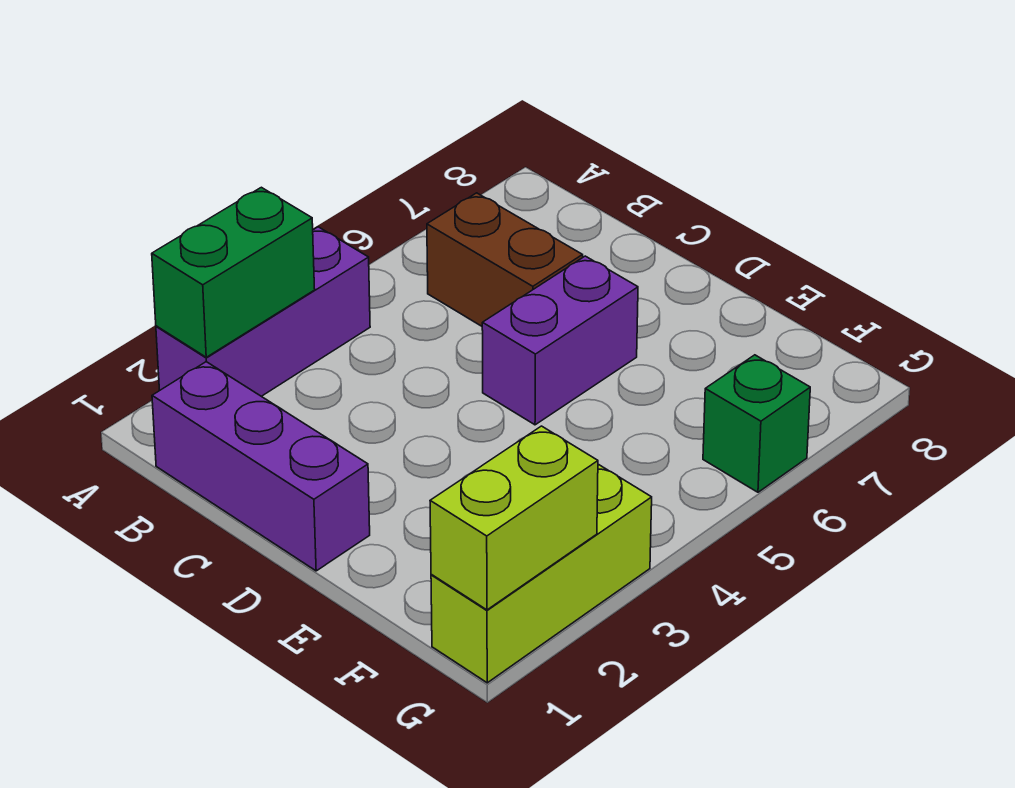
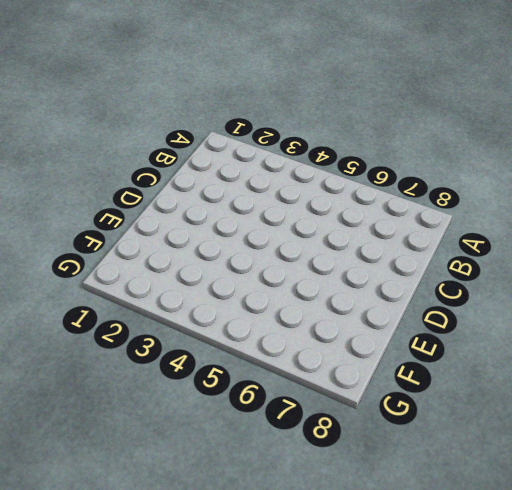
none -> purple 1x3 brick [156,227,370,396]
none -> purple 1x3 brick [152,362,370,571]

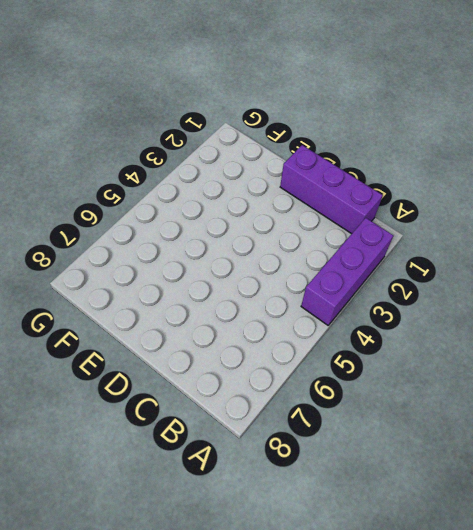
none -> brown 1x2 brick [427,193,583,326]
none -> purple 1x2 brick [482,256,638,425]

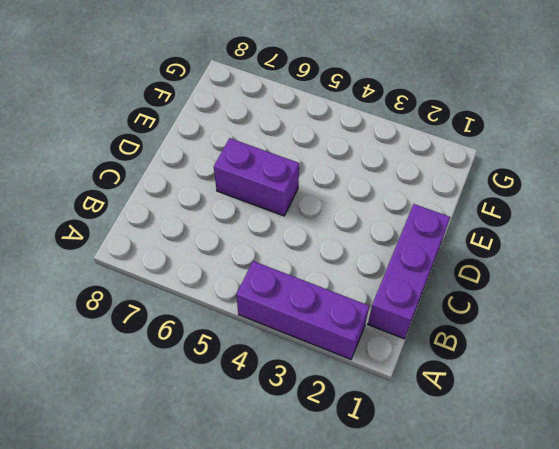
none -> brown 1x2 brick [427,193,583,326]
none -> lime 1x3 brick [431,464,652,683]

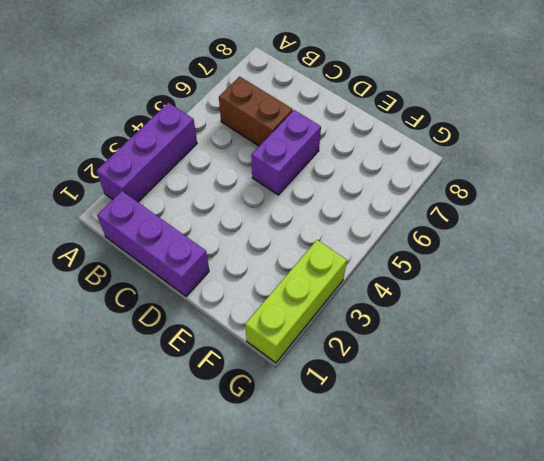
none -> green 1x1 brick [703,355,810,492]
none -> green 1x2 brick [152,187,315,357]

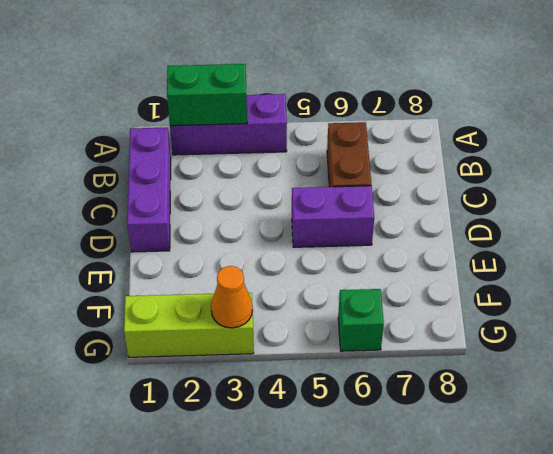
orange 1x1 cone [211,266,253,328] -> none
none -> lime 1x2 brick [430,426,598,610]

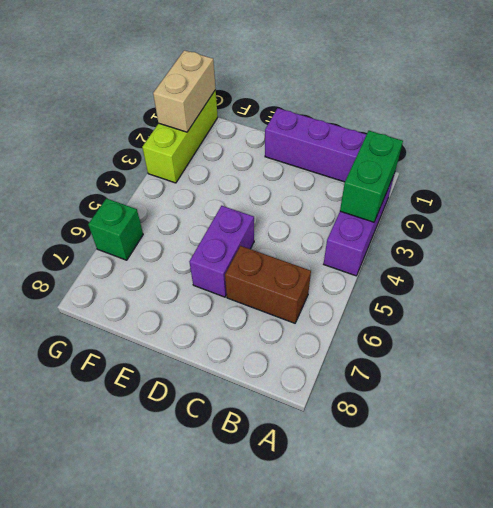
tan 1x2 brick [153,50,216,132] -> lime 1x2 brick [430,426,598,610]

